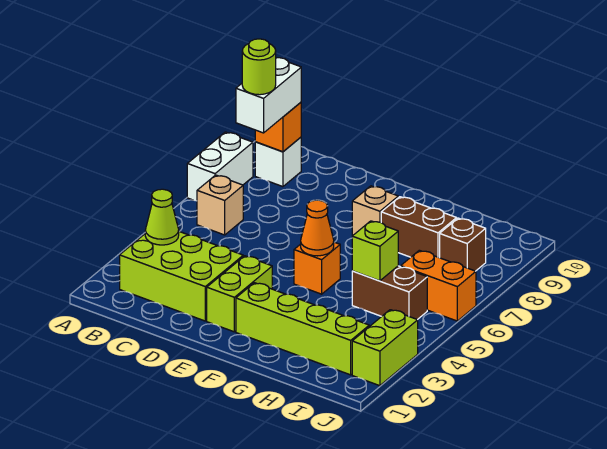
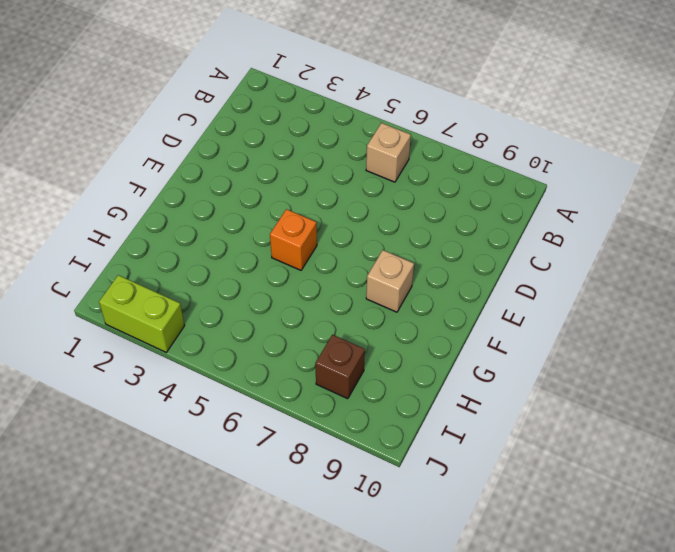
none -> white 1x2 brick [187,132,253,201]
none -> lime 2x3 brick [120,231,243,321]
none -> white 1x1 brick [255,137,301,187]

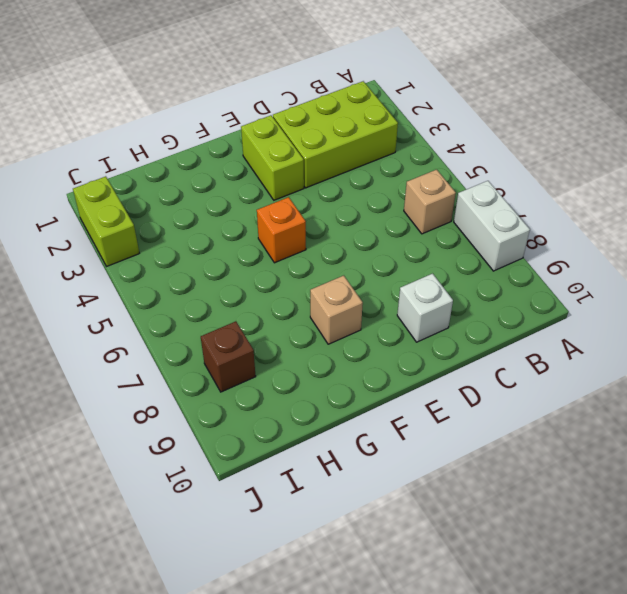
white 1x1 brick [397,274,453,342] -> white 1x1 brick moved to [255,137,301,187]
none -> lime 1x4 brick [236,283,369,375]
none -> brown 1x2 brick [381,197,457,258]
none -> brown 1x2 brick [352,266,427,320]

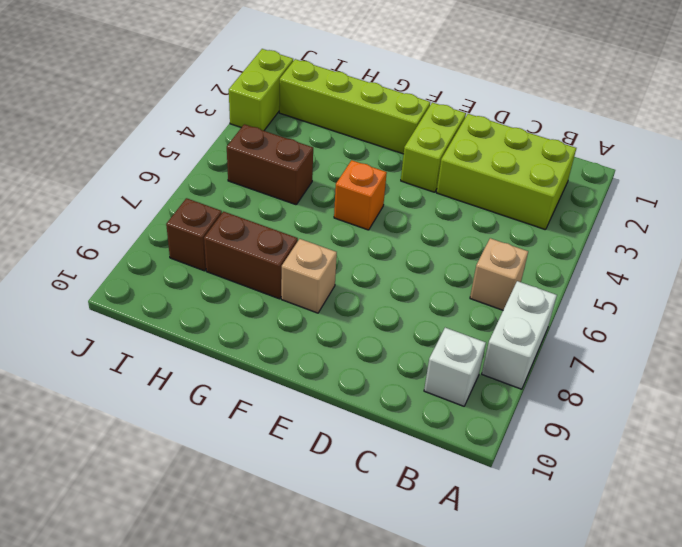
none -> orange 1x2 brick [401,250,476,321]
none -> lime 1x1 cone [145,189,179,245]
none -> orange 1x1 brick [255,102,301,152]

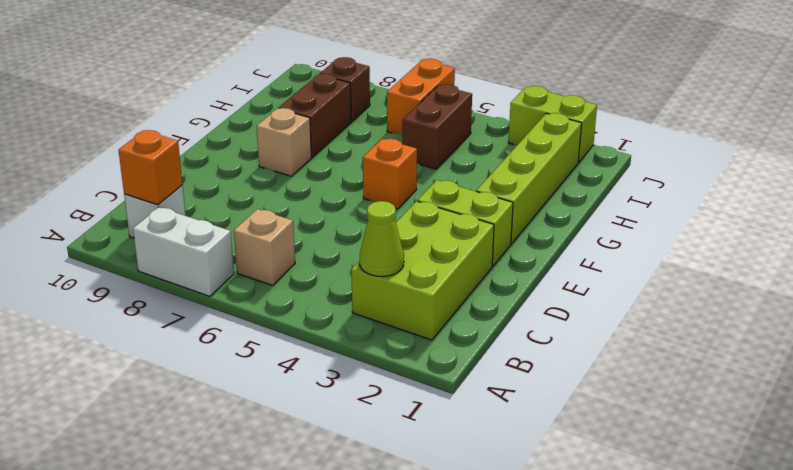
none -> orange 1x1 cone [301,200,334,256]
none -> lime 1x1 brick [352,221,398,281]
none -> white 1x2 brick [236,58,301,133]

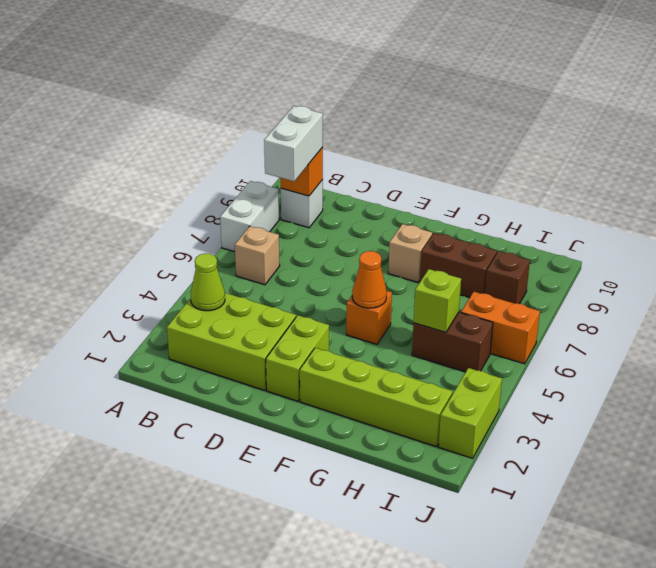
none -> lime 1x1 round brick [242,39,276,95]

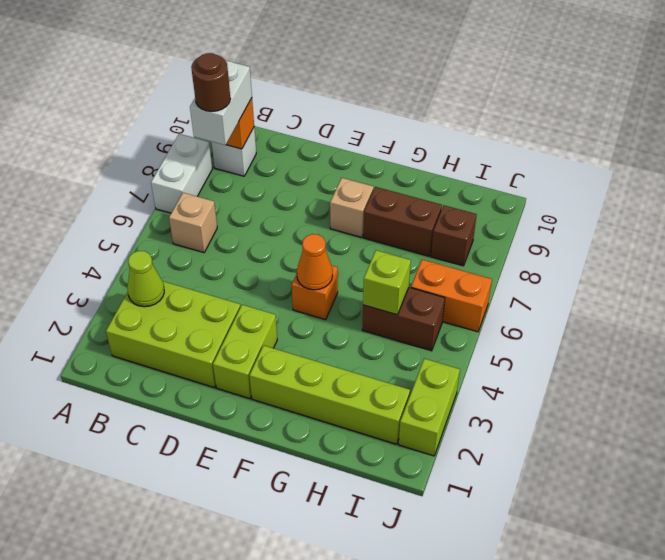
brown 1x1 round brick [191,53,230,112] -> lime 1x1 round brick [242,39,276,95]

